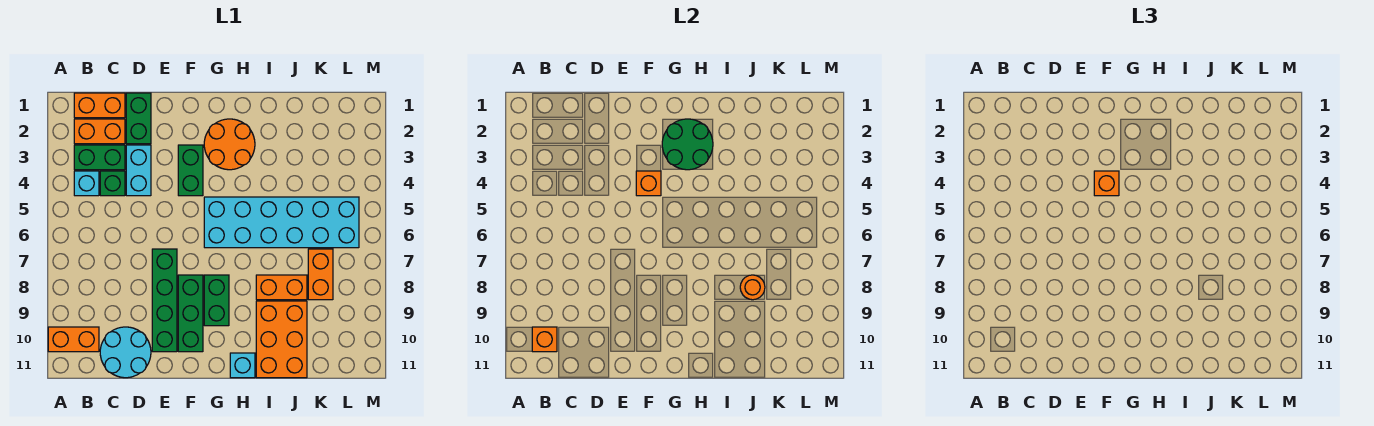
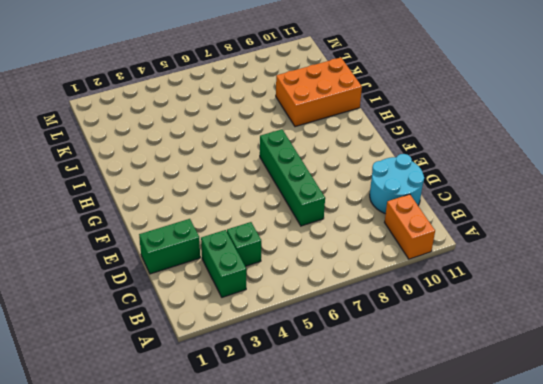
green 1x4 brick [260,129,325,226] -> green 1x4 brick turned to [152,249,177,352]
none -> orange 1x2 brick [74,93,125,118]
none -> orange 1x2 brick [74,119,125,144]
none -> cyan 1x1 brick [74,171,99,196]

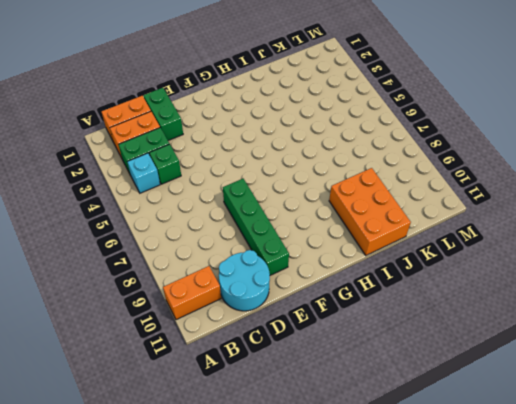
none -> cyan 1x2 brick [126,145,151,196]
none -> green 1x2 brick [178,145,203,196]
none -> green 1x3 brick [178,275,203,352]

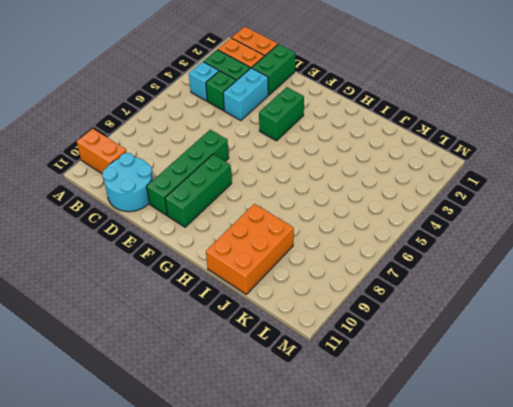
none -> orange 2x2 round brick [204,119,255,170]
none -> cyan 2x6 brick [204,197,359,248]
none -> green 1x2 brick [204,275,229,326]

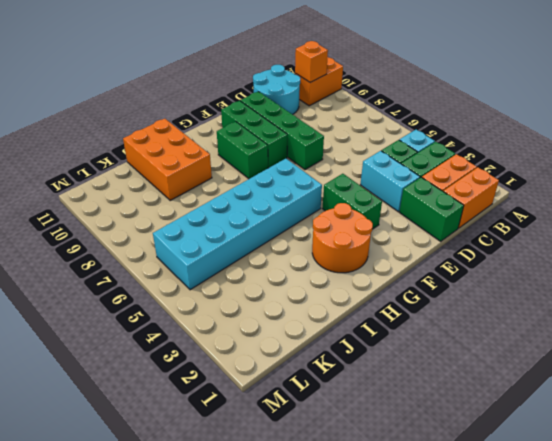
none -> cyan 1x1 brick [230,353,255,378]
none -> orange 1x2 brick [256,275,307,300]
none -> orange 1x2 brick [308,249,333,300]

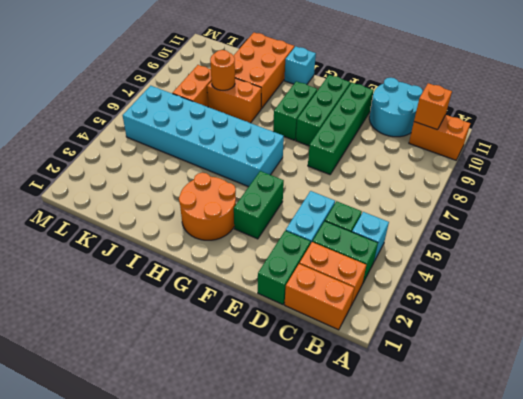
none -> orange 1x1 brick [636,171,661,196]
none -> green 2x2 round brick [662,119,713,170]
none -> orange 1x1 brick [1094,171,1119,196]

